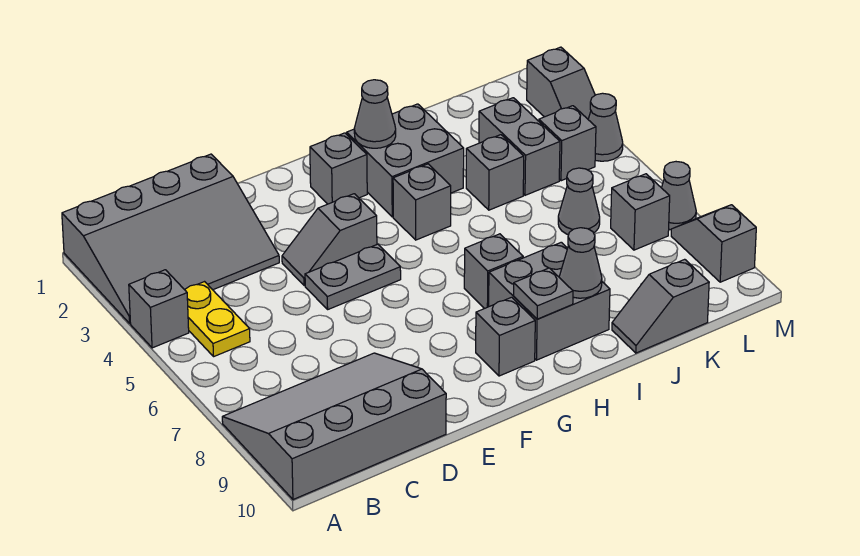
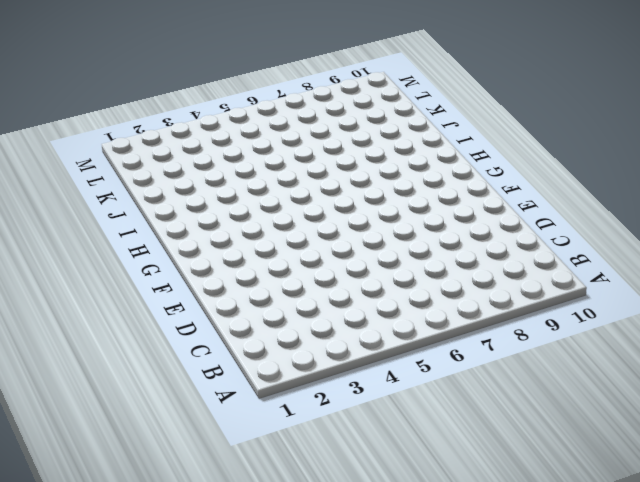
none -> grey 3x4 slope [62,154,279,324]
none -> grey 1x1 brick [129,270,189,348]
none -> grey 3x4 slope [222,353,446,500]

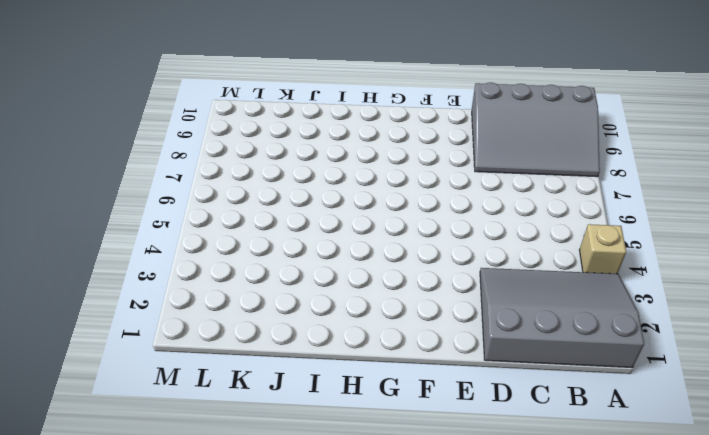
tan 1x1 brick [580,224,626,274] -> grey 1x1 brick [129,270,189,348]
none -> yellow 1x2 plate [185,282,250,356]
none -> grey 1x2 slope [282,194,377,286]
none -> grey 1x2 plate [305,244,401,309]

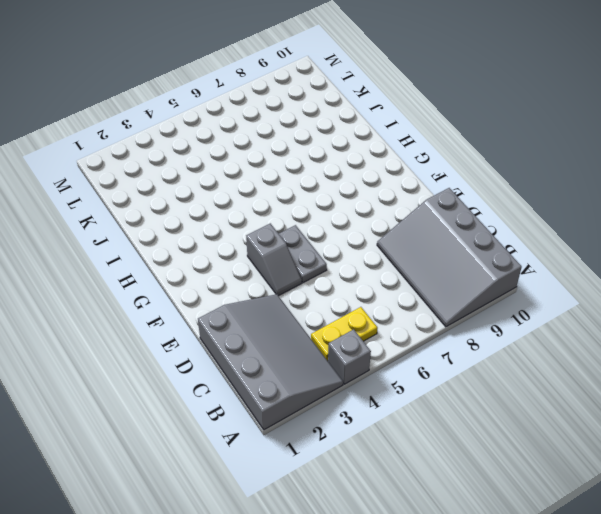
none -> grey 1x1 brick [310,133,367,204]
none -> grey 1x1 brick [476,297,535,376]
none -> grey 2x2 brick [347,104,464,217]

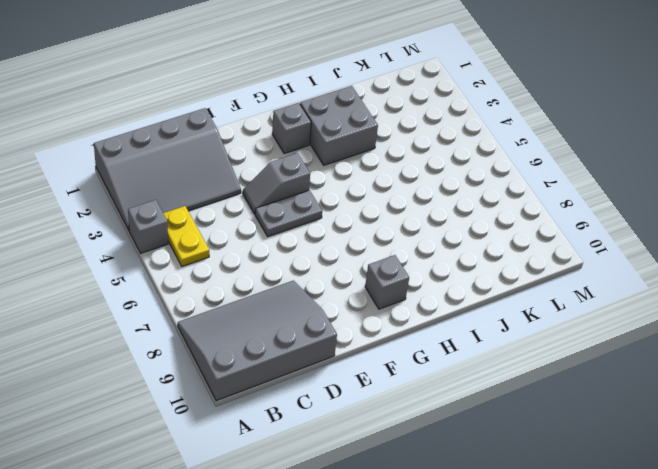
none -> grey 1x1 brick [393,164,451,240]
none -> grey 1x1 brick [464,234,523,309]
none -> grey 2x2 brick [489,242,610,360]

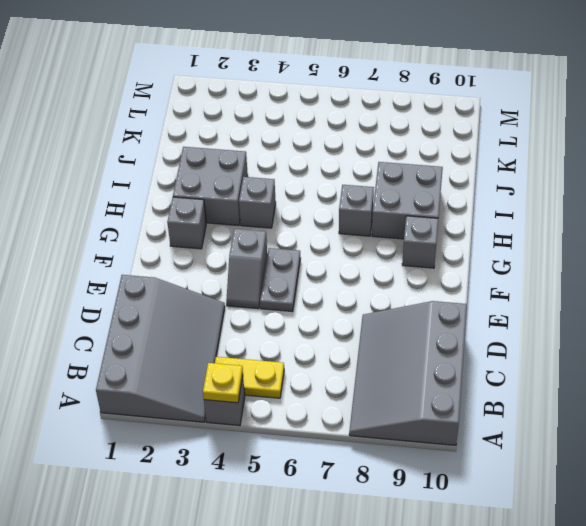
yellow 1x1 plate [203,363,243,403] -> none
none -> grey 1x1 brick [466,135,524,210]
none -> grey 1x2 slope [612,259,709,353]
none -> grey 1x2 brick [479,98,560,195]

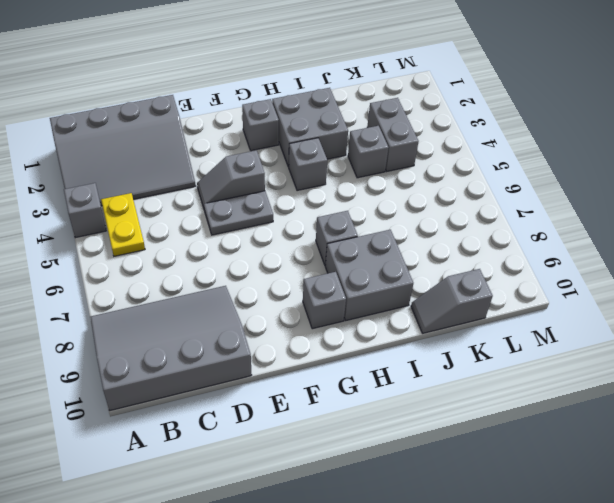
none -> grey 1x1 cone [558,168,600,235]
none -> grey 1x1 brick [539,106,596,181]
none -> grey 1x1 brick [611,174,670,250]

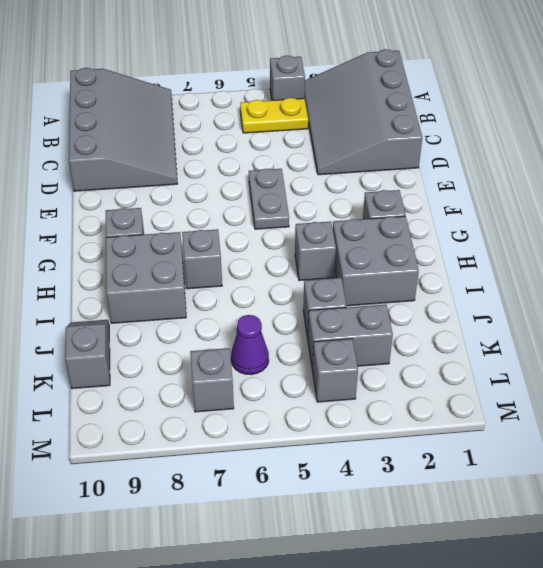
purple 1x1 cone [231,315,269,375] -> grey 1x1 cone [558,168,600,235]
none -> grey 1x2 slope [282,194,377,286]
none -> grey 1x2 slope [527,47,595,119]
none -> grey 1x1 cone [588,93,623,161]

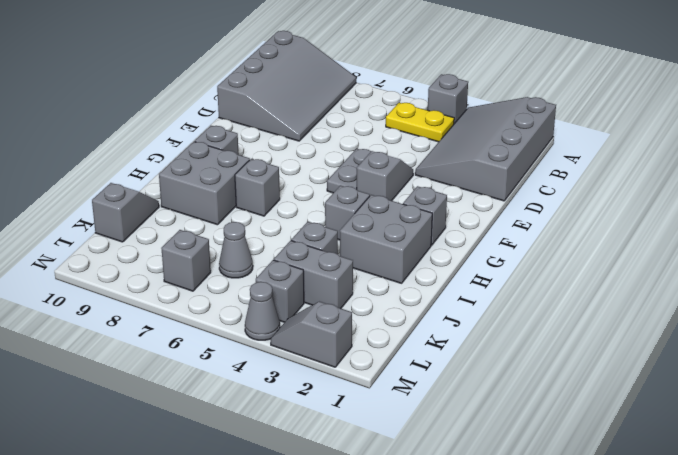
none -> grey 1x1 cone [662,162,696,230]
none -> grey 1x2 slope [671,205,756,282]
none -> grey 1x1 cone [354,80,396,148]

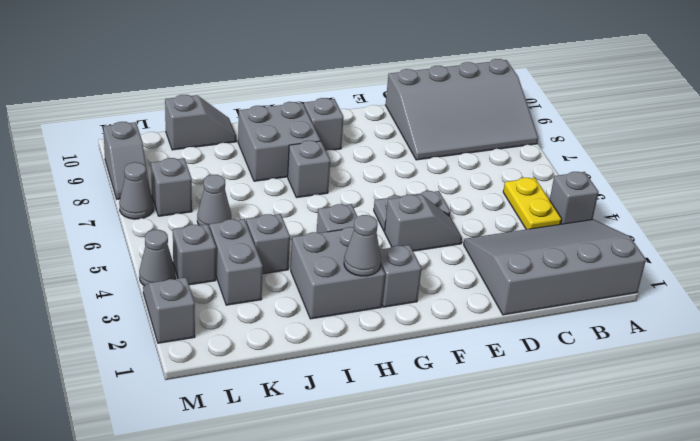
none -> grey 1x1 plate [514,268,573,319]
none -> grey 1x1 cone [559,228,602,298]

